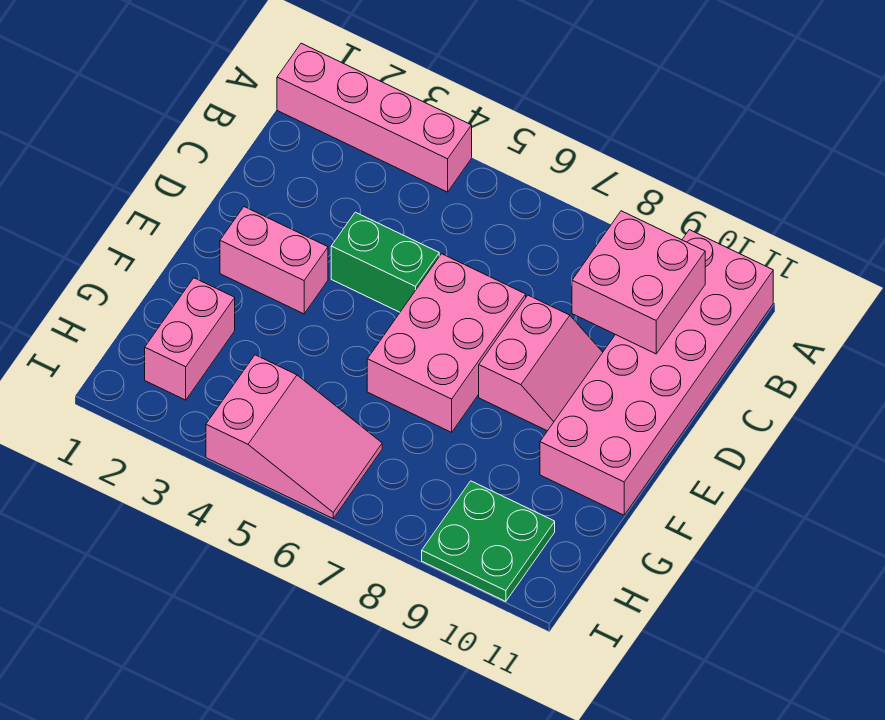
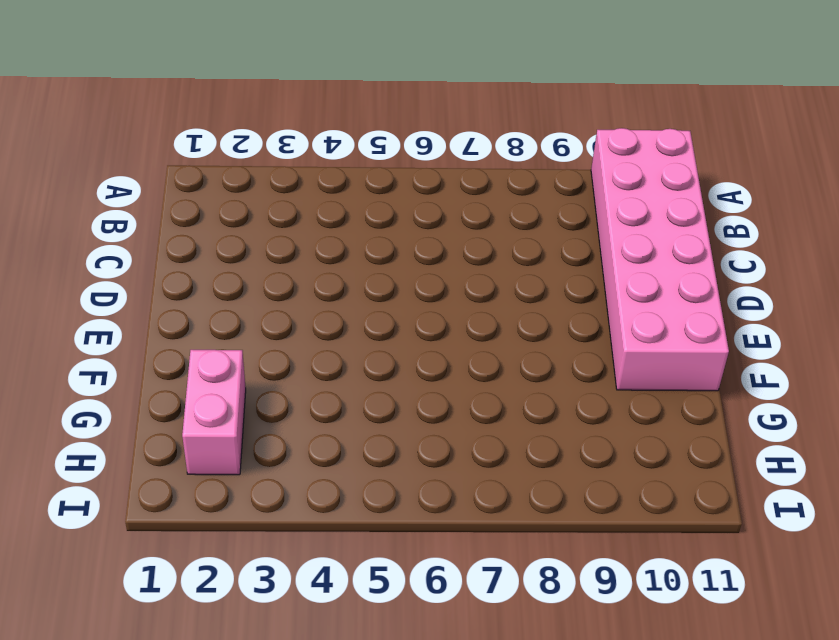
none -> pink 1x4 brick [277,43,472,192]
none -> green 1x2 brick [331,212,439,312]

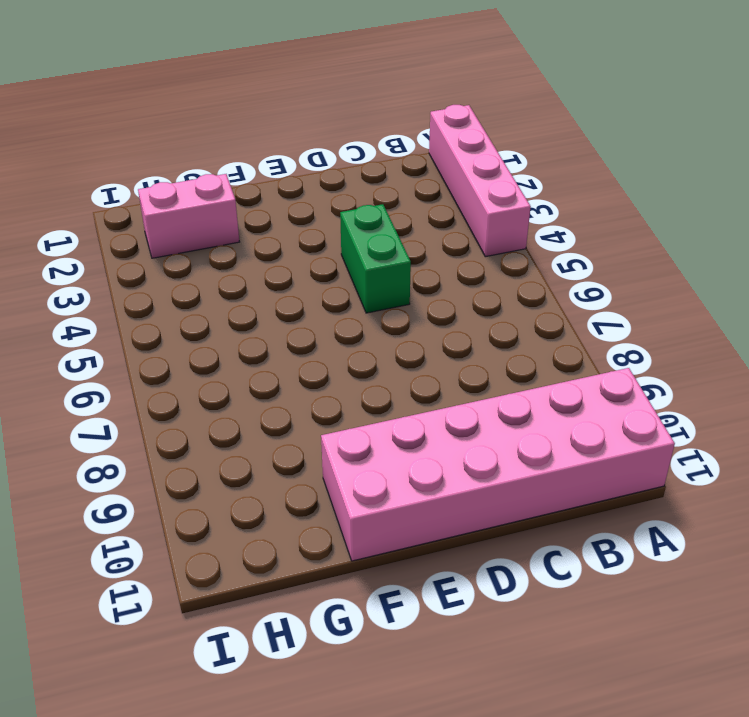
none -> pink 2x3 brick [367,254,526,432]
none -> pink 2x2 slope [479,295,603,431]

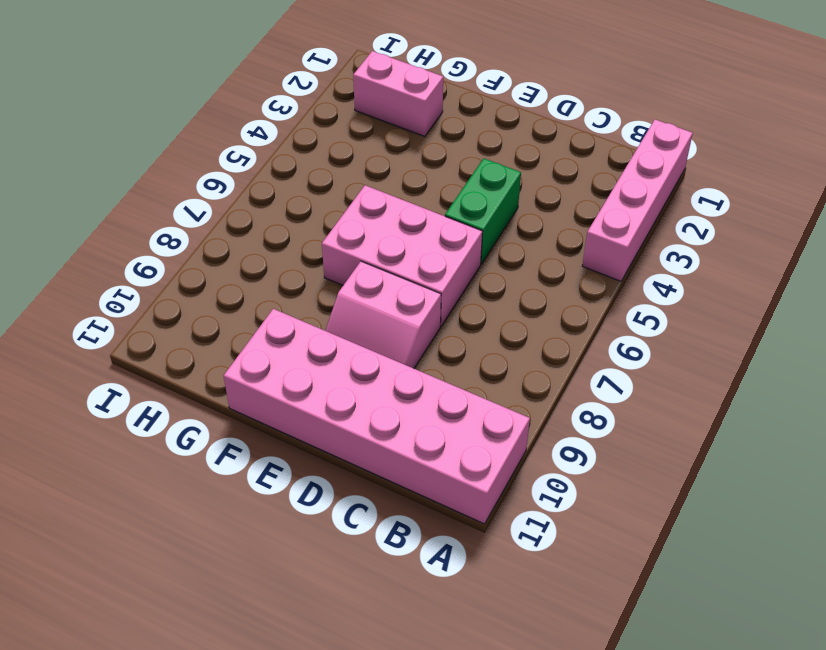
none -> pink 1x2 brick [220,207,328,314]
none -> pink 2x3 slope [206,355,382,518]

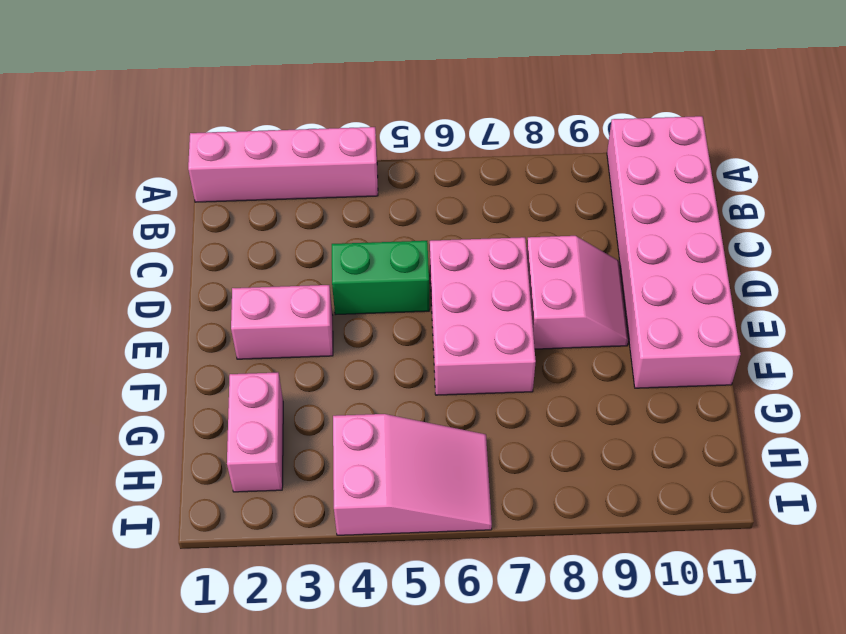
none -> green 2x2 plate [422,481,555,601]
none -> pink 2x2 brick [572,211,705,354]

